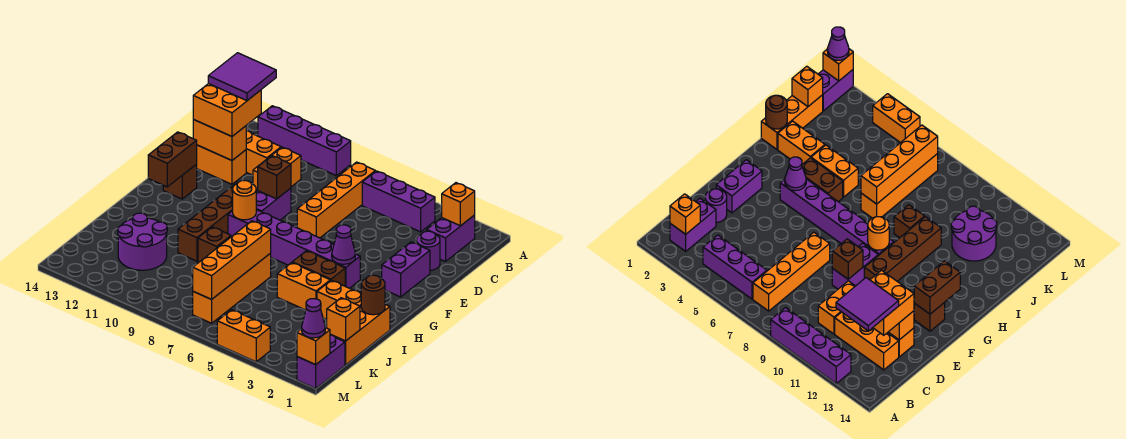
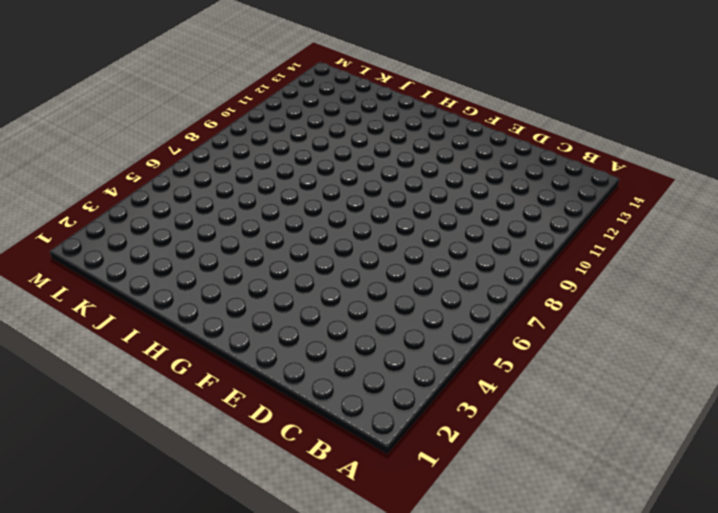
none -> purple 1x4 brick [258,106,351,176]
none -> purple 1x2 brick [427,215,475,262]
none -> purple 1x3 brick [362,171,435,232]
none -> orange 1x4 brick [297,162,375,238]

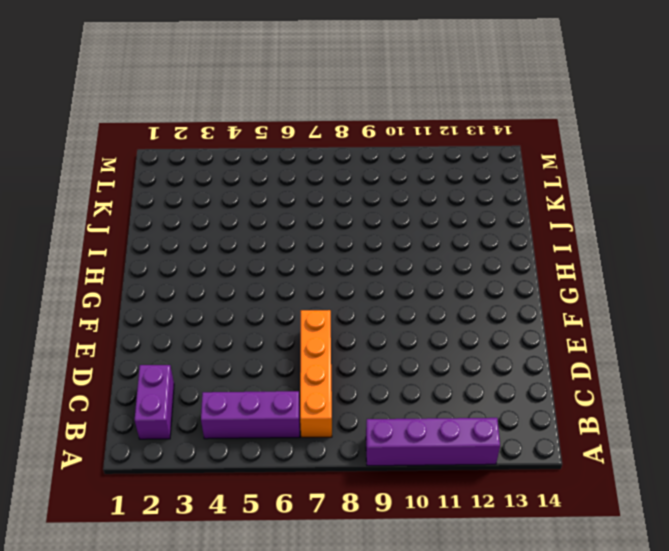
none -> orange 1x2 brick [253,147,301,192]
none -> orange 1x3 brick [246,131,281,175]
none -> purple 1x1 round brick [416,231,440,270]
none -> orange 1x2 brick [196,145,246,184]

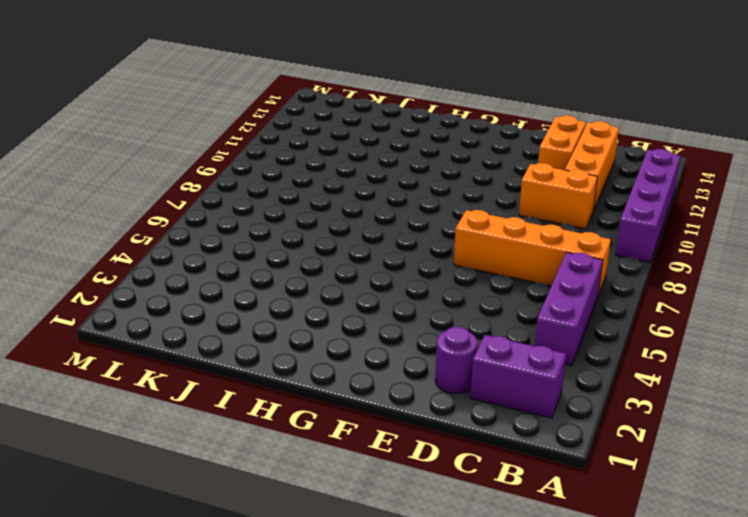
none -> purple 1x2 brick [382,242,430,297]
none -> purple 1x2 brick [256,188,291,220]
none -> brown 1x4 brick [178,183,237,261]
none -> brown 1x1 brick [163,165,197,199]

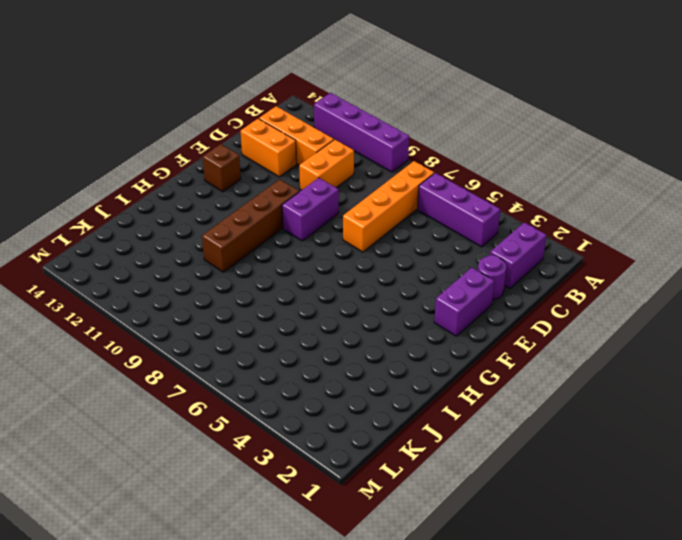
none -> purple 1x6 brick [228,210,360,288]
none -> brown 1x2 brick [292,251,345,286]
none -> orange 1x3 brick [330,305,390,365]
none -> orange 1x2 brick [317,280,361,319]

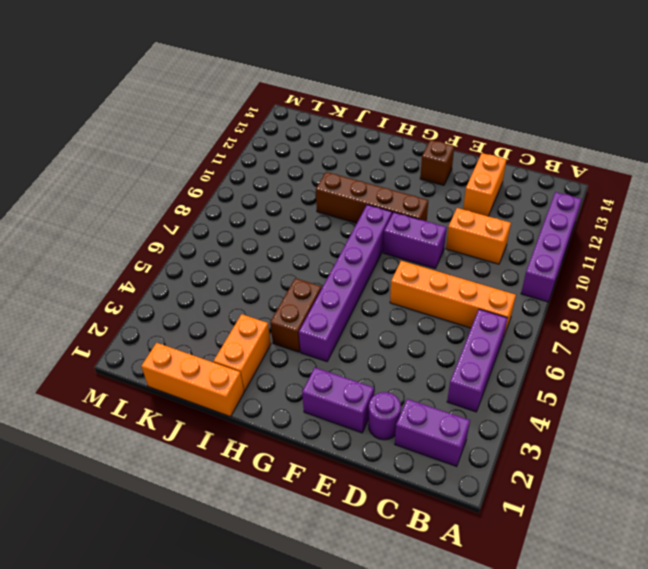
none -> orange 1x3 brick [246,131,281,175]
none -> orange 1x2 brick [277,263,330,310]
none -> orange 1x4 brick [193,253,271,323]
none -> brown 1x1 brick [198,227,231,262]

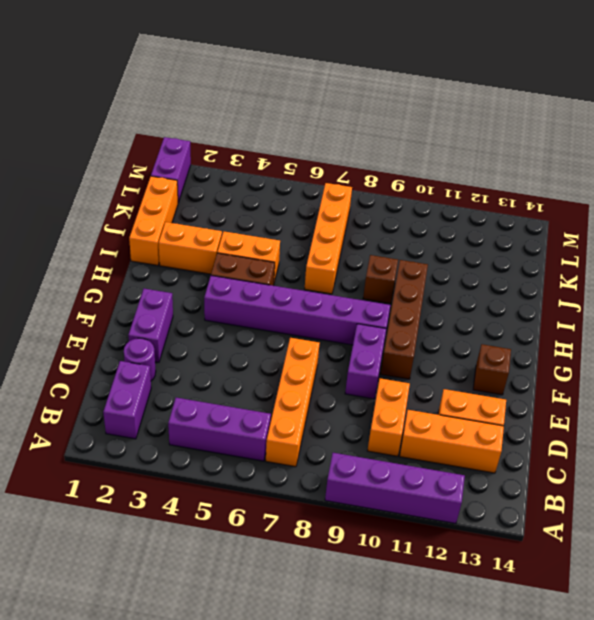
none -> purple 2x2 round brick [118,213,167,270]
none -> orange 1x2 brick [217,310,270,362]
none -> orange 1x1 brick [442,183,475,226]
none -> orange 1x2 brick [193,120,246,160]

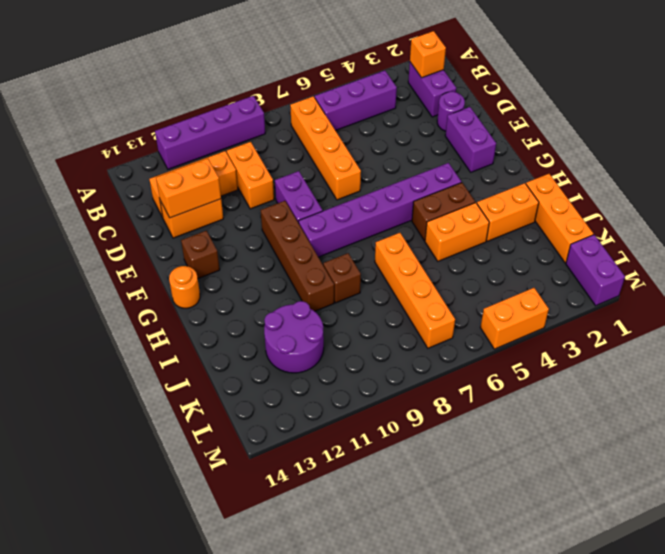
orange 1x1 round brick [169,266,200,308] -> orange 1x1 round brick moved to [233,180,256,220]
none -> brown 1x1 brick [258,156,291,199]
none -> brown 1x2 brick [148,132,197,187]
none -> purple 1x1 cone [332,225,355,264]
none -> brown 1x1 round brick [361,275,385,315]

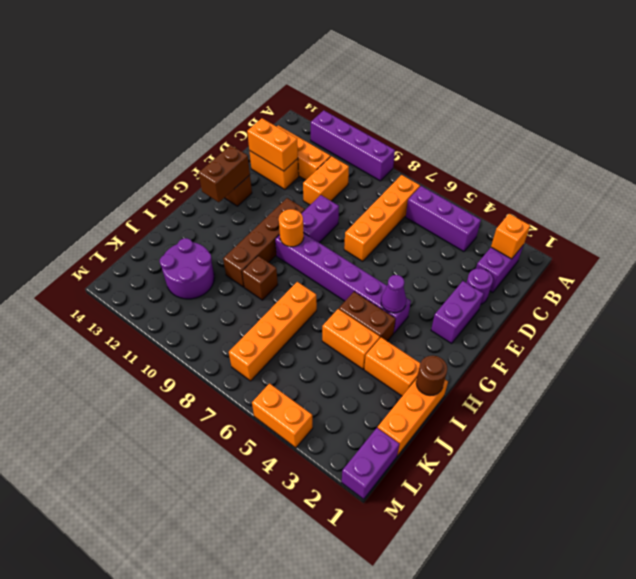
none -> brown 1x1 brick [258,156,291,199]
none -> orange 1x4 brick [193,221,271,299]
none -> orange 1x1 brick [327,298,360,341]
none -> orange 1x1 brick [297,328,330,365]

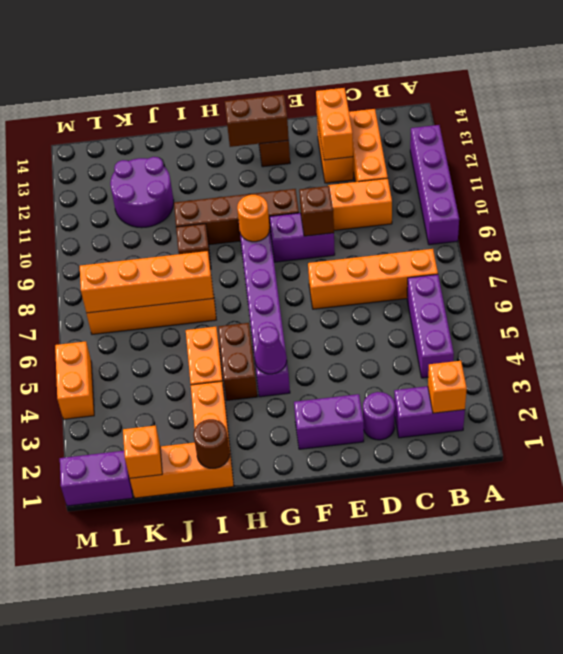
none -> orange 1x1 brick [297,328,330,365]
none -> orange 2x2 brick [193,84,261,136]
none -> purple 1x1 cone [302,299,325,338]
none -> purple 2x2 tile [208,53,276,101]

